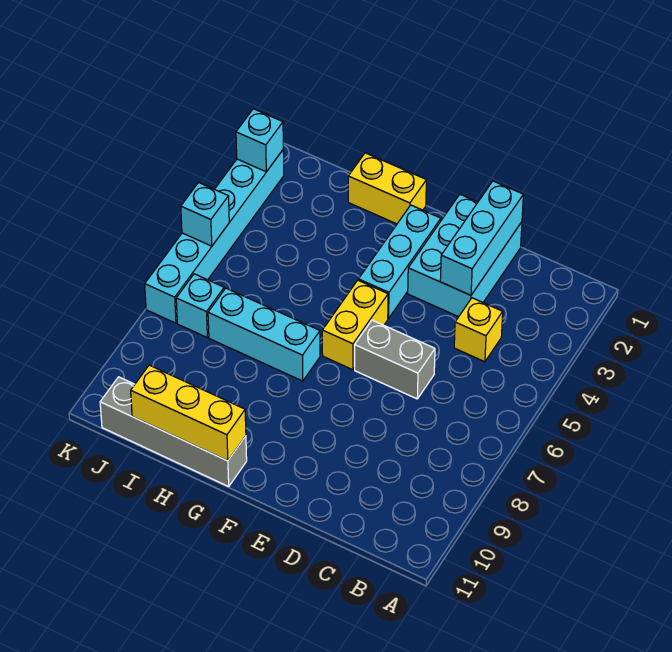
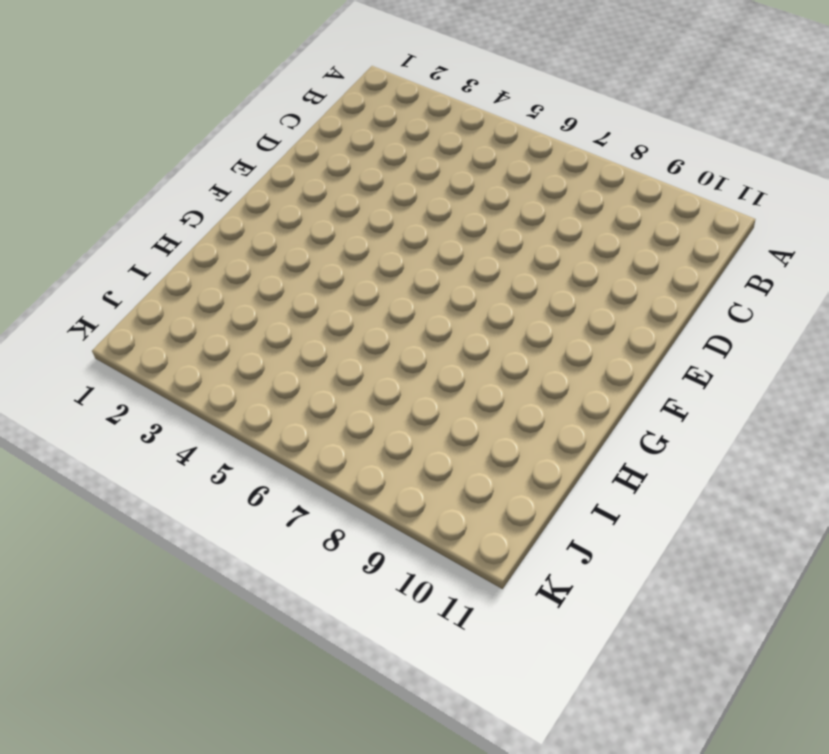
none -> yellow 1x1 brick [454,298,503,362]
none -> cyan 2x3 brick [408,194,522,317]
none -> grey 1x2 brick [355,320,435,399]

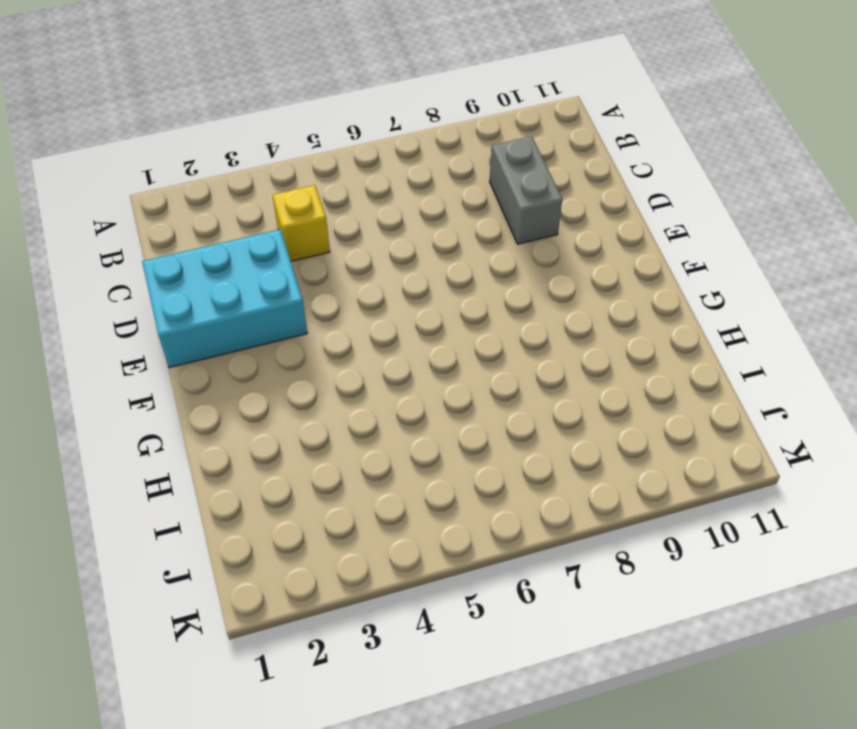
grey 1x2 brick [490,136,562,244] -> grey 1x2 brick moved to [355,320,435,399]
none -> cyan 1x3 brick [358,205,441,319]
none -> yellow 1x2 brick [322,280,388,370]
none -> yellow 1x2 brick [348,153,426,224]

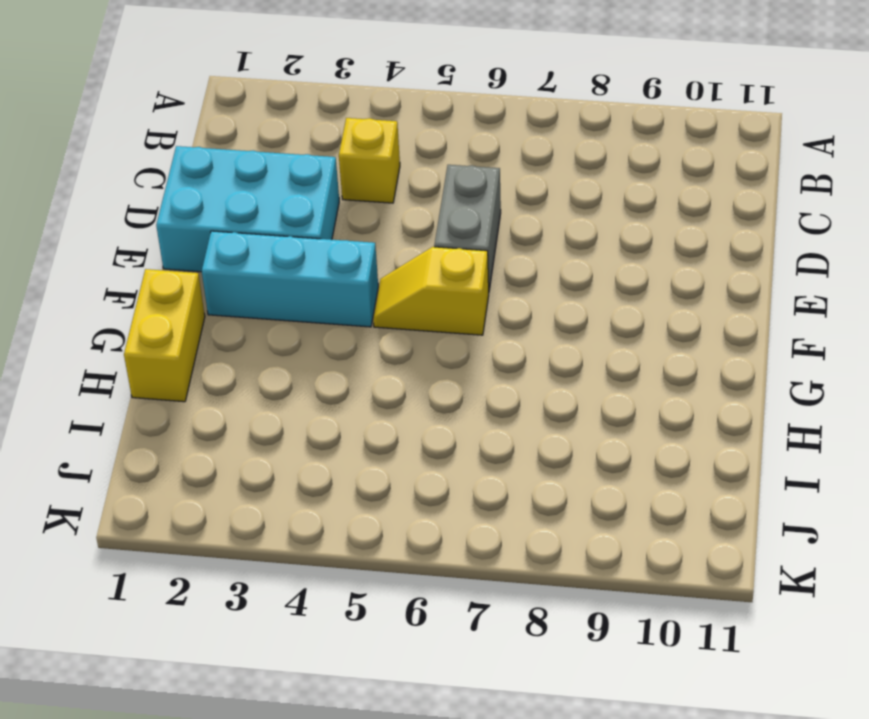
yellow 1x2 slope [373,247,489,335] -> yellow 1x2 brick [322,280,388,370]
none -> cyan 1x3 brick [208,288,320,381]
none -> grey 1x4 brick [100,377,247,486]
none -> cyan 1x1 brick [176,274,224,337]

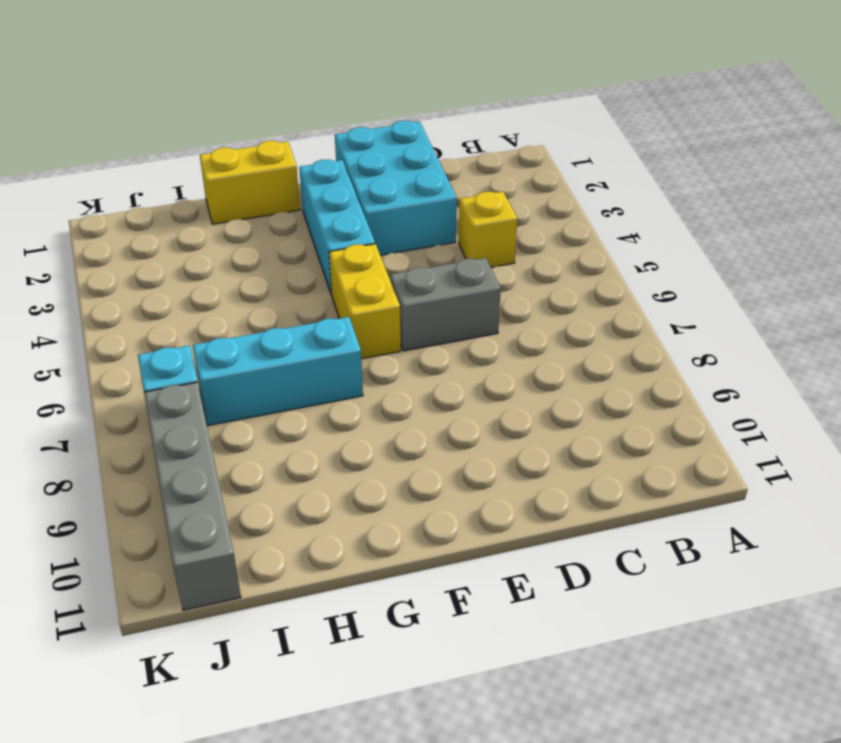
grey 1x4 brick [144,382,241,610] -> grey 1x4 brick turned to [100,377,247,486]
none -> cyan 1x6 brick [145,150,284,323]
none -> cyan 1x3 brick [440,181,523,295]
none -> yellow 1x3 brick [131,365,246,461]

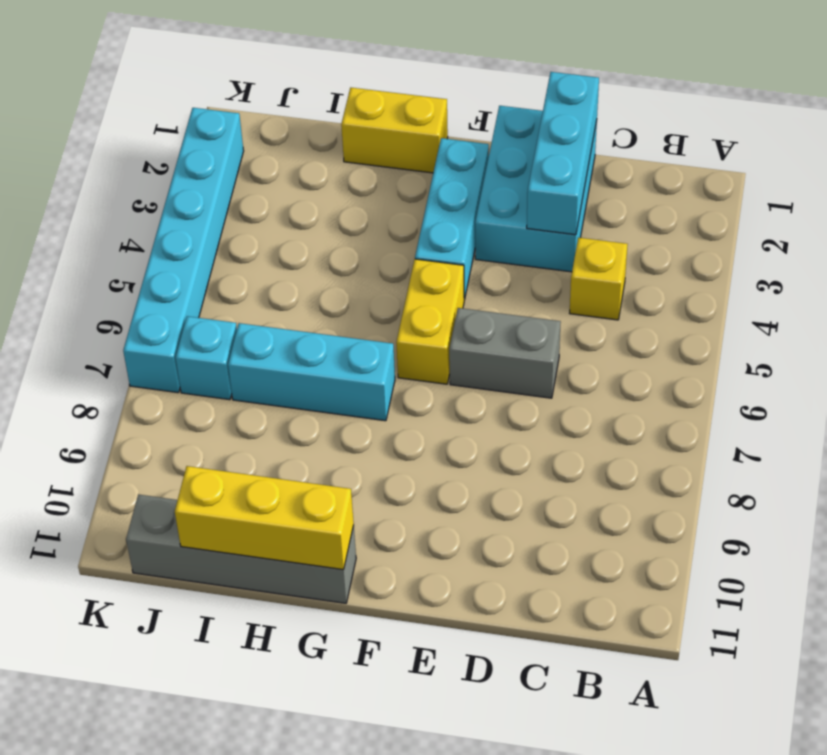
none -> cyan 1x1 brick [236,109,283,172]
none -> cyan 1x1 brick [181,183,229,246]

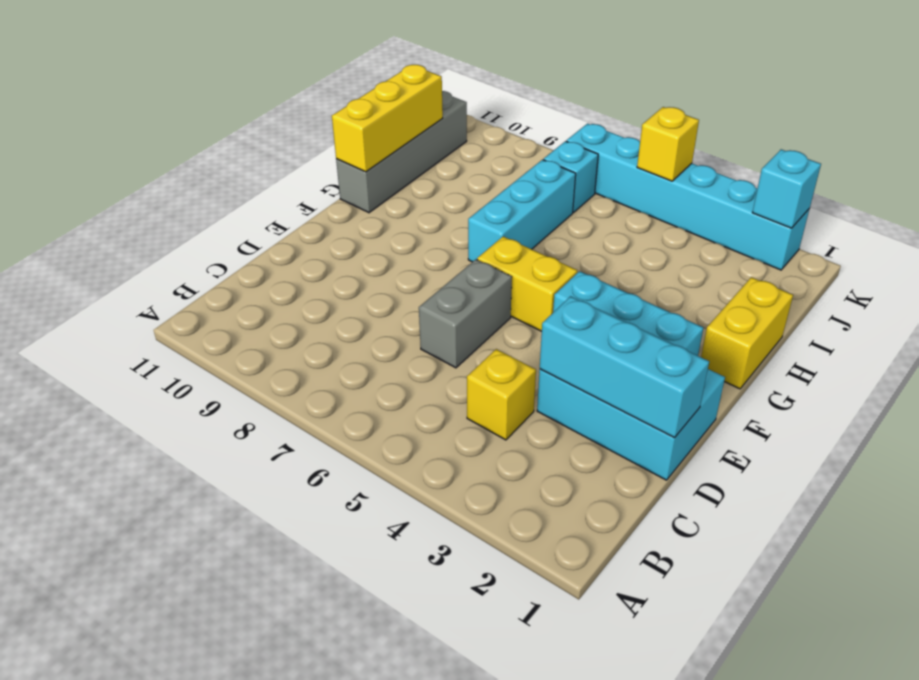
yellow 1x1 brick [637,107,699,181] -> cyan 1x1 brick [181,183,229,246]

